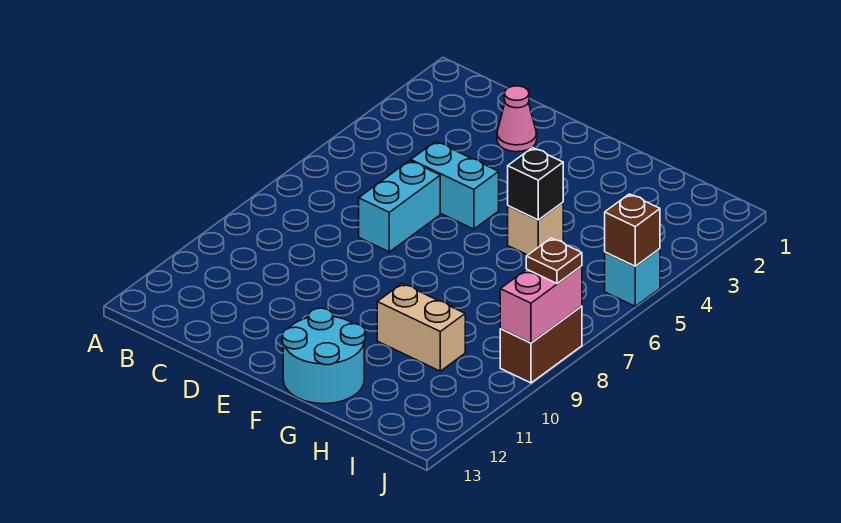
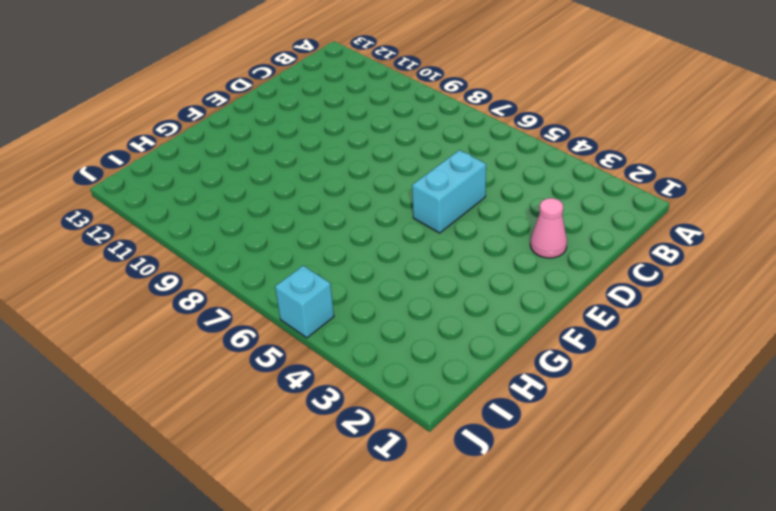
none -> cyan 1x2 brick [359,161,440,252]
none -> cyan 2x2 round brick [282,308,365,404]
none -> tan 1x1 brick [508,202,563,255]

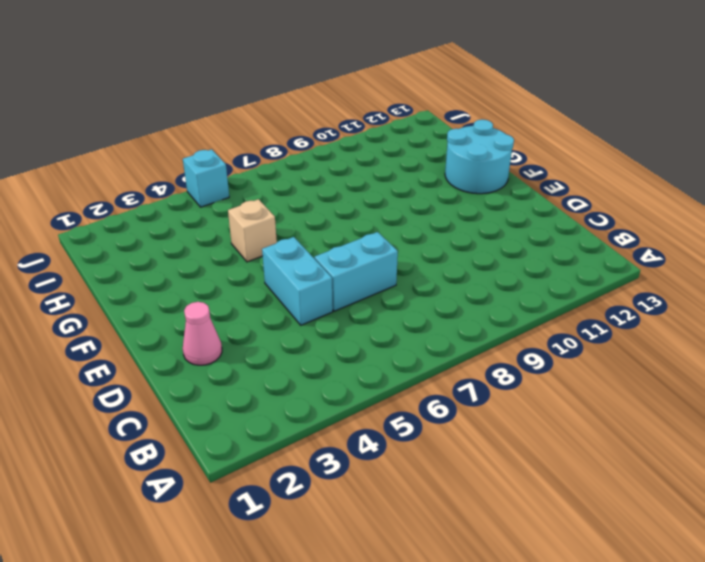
none -> tan 1x2 brick [377,283,465,371]
none -> brown 1x2 brick [500,306,582,383]
none -> black 1x1 brick [508,147,563,220]

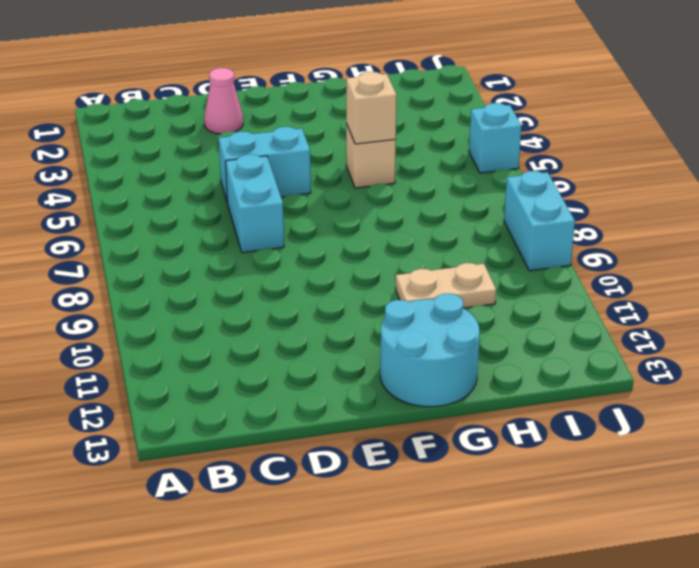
tan 1x1 brick [346,72,397,144] -> black 1x1 brick [508,147,563,220]
tan 1x2 plate [396,263,496,308] -> tan 1x2 brick [377,283,465,371]
cyan 1x2 brick [504,171,575,271] -> brown 1x2 brick [500,306,582,383]
none -> brown 1x1 brick [605,194,660,266]
none -> pink 1x2 brick [500,266,582,343]
none -> brown 1x1 plate [526,238,582,284]

